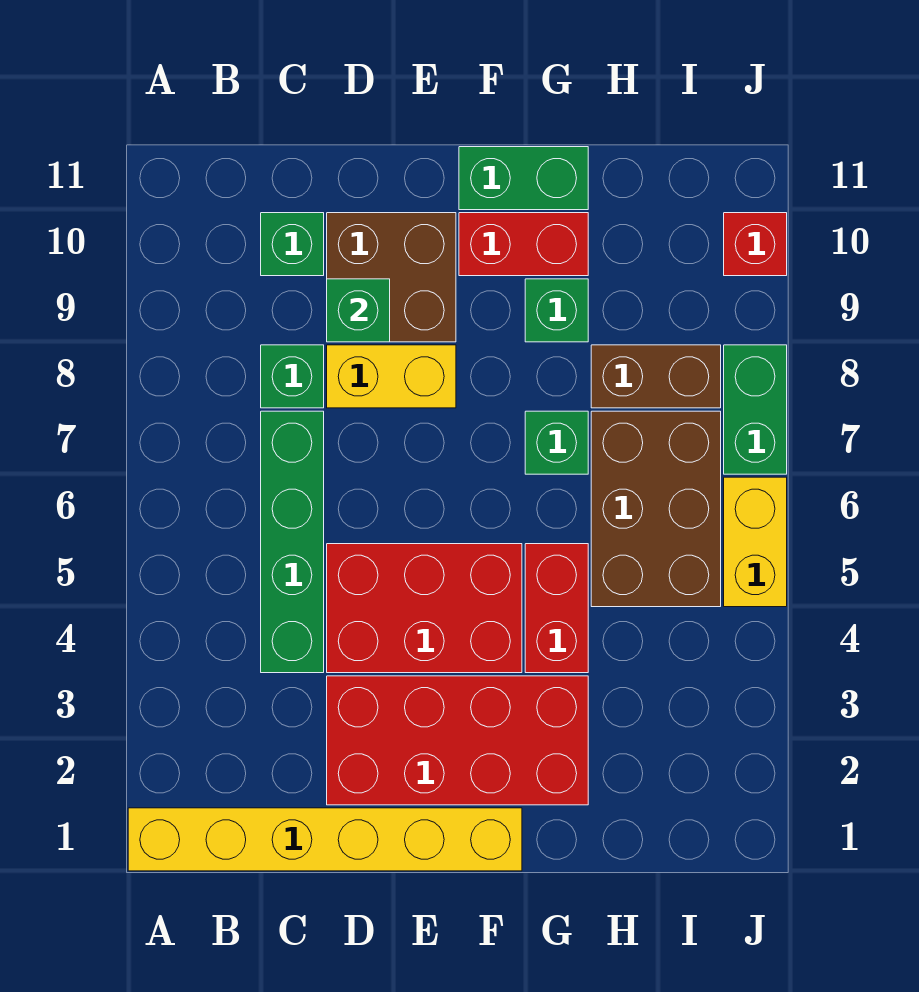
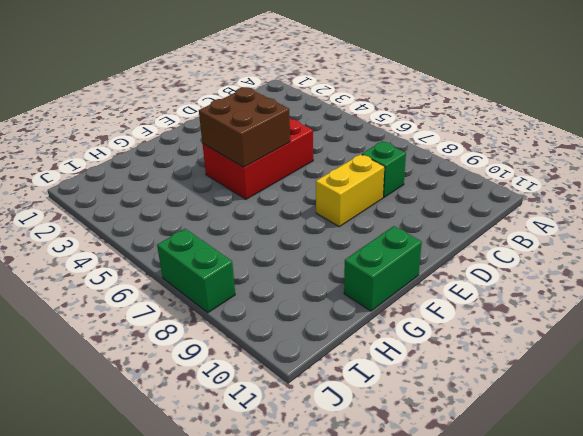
brown 2x2 brick [199,87,290,167] -> brown 2x2 brick moved to [327,213,456,342]
none -> yellow 1x6 brick [128,808,522,871]
none -> green 1x4 brick [261,411,324,673]
none -> green 1x1 brick [261,213,324,276]

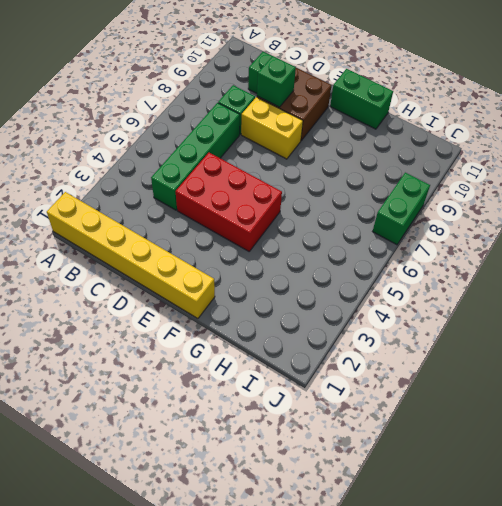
none -> red 2x4 brick [327,676,588,805]
none -> red 1x2 brick [459,213,588,276]
none -> red 1x2 brick [525,544,588,673]

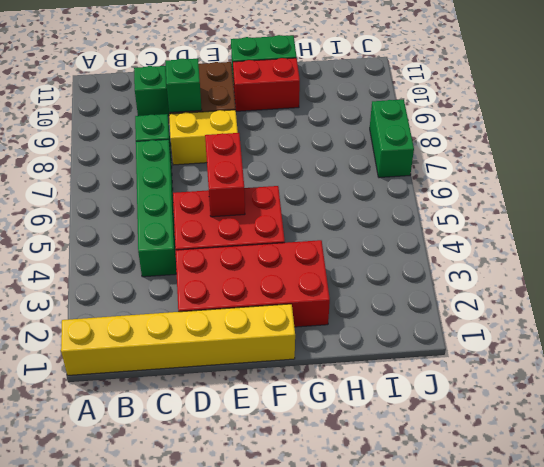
red 1x2 brick [205,133,245,217] -> red 1x2 brick moved to [525,544,588,673]
none -> green 1x1 brick [525,411,588,474]
none -> green 1x1 brick [525,279,588,342]
none -> brown 2x3 brick [591,411,721,607]

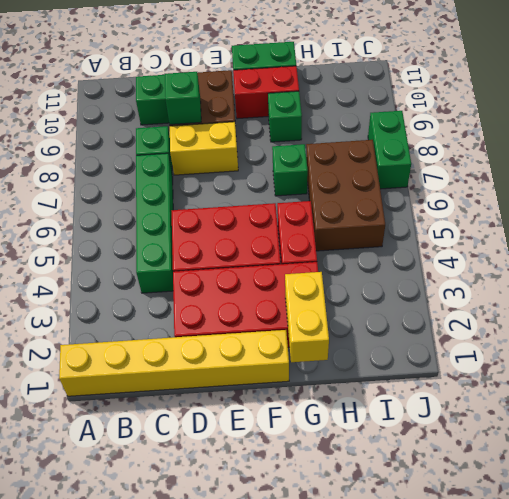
yellow 1x2 brick [285,272,329,362] -> yellow 1x2 brick moved to [724,477,787,607]
none -> brown 1x2 brick [591,345,721,408]
none -> red 1x1 brick [724,213,787,276]

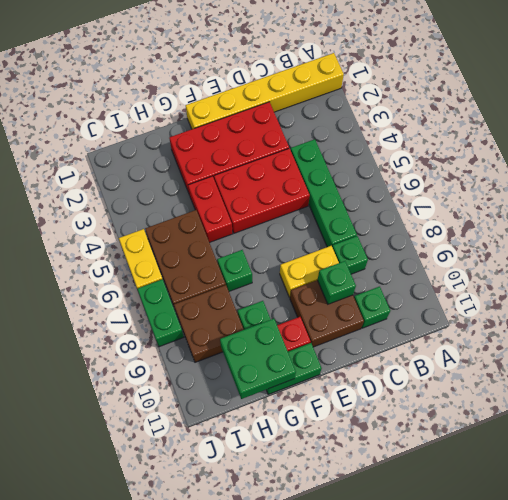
green 2x2 brick [220,318,296,399] -> none
brown 2x2 brick [174,285,244,362] -> brown 1x2 brick [591,345,721,408]
none -> red 1x1 brick [724,213,787,276]

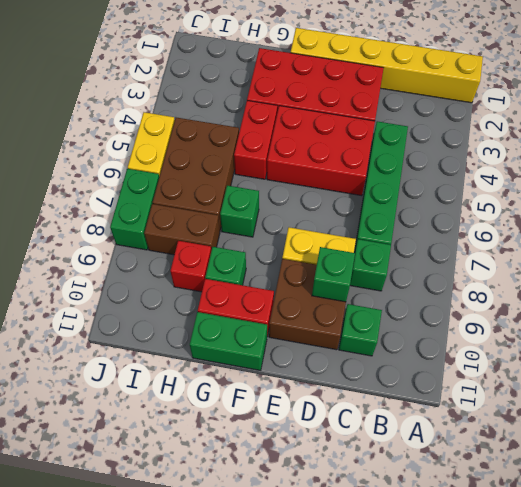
red 1x1 brick [170,241,211,292] -> red 1x1 brick moved to [724,213,787,276]

